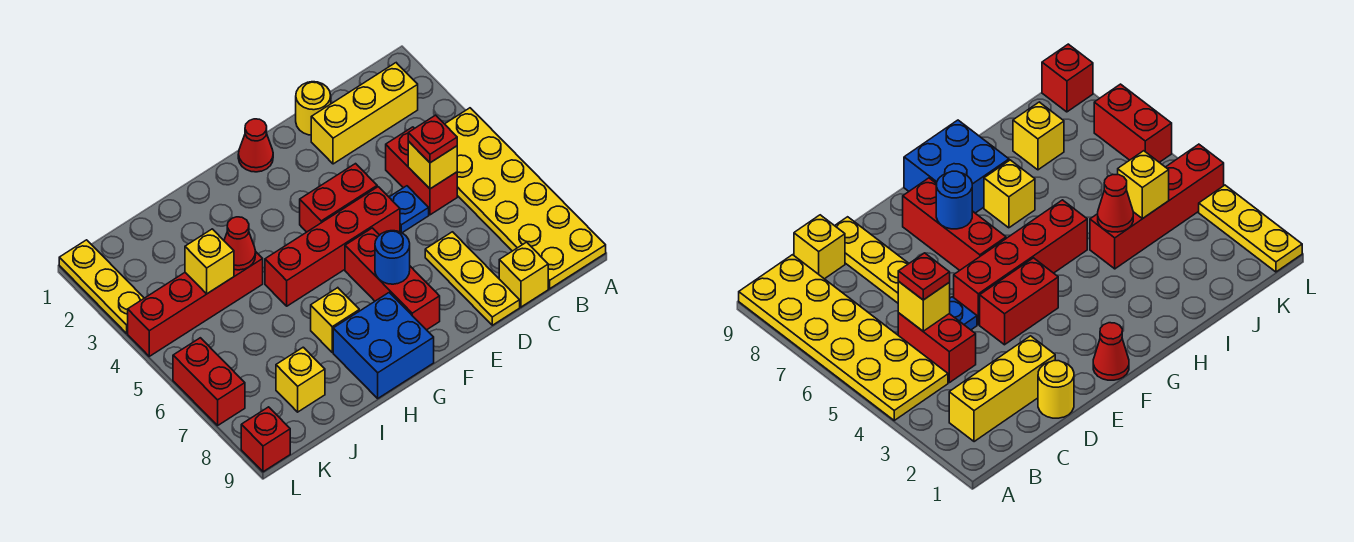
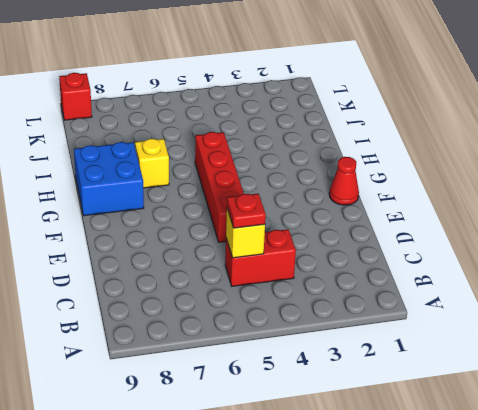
none -> yellow 2x6 plate [445,108,606,289]
none -> yellow 1x3 brick [311,63,418,164]
none -> yellow 1x1 brick [499,242,548,307]

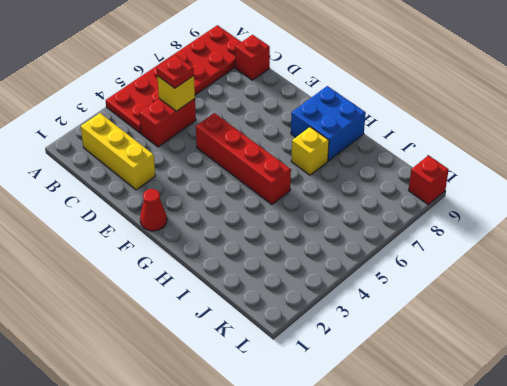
red 2x6 plate [105,25,241,133] -> yellow 2x6 plate [445,108,606,289]
red 1x1 brick [235,35,270,80] -> yellow 1x1 brick [499,242,548,307]
none -> yellow 1x1 round brick [296,82,331,135]
none -> blue 1x1 plate [389,186,429,233]
none -> yellow 1x3 plate [425,232,520,325]

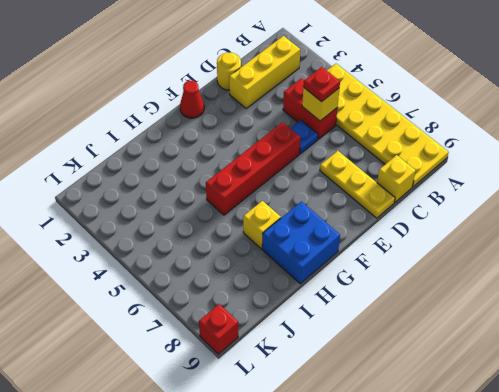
none -> red 1x2 brick [300,164,377,232]
none -> red 1x3 brick [345,228,440,330]
none -> red 1x4 brick [128,252,263,356]

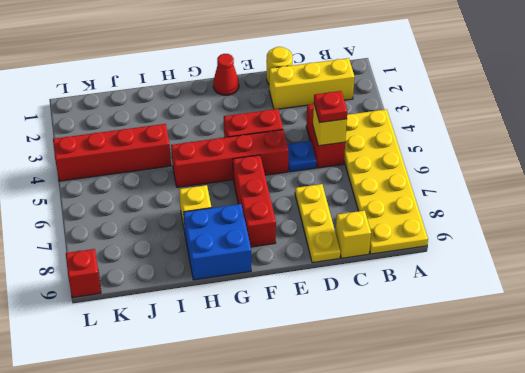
none -> yellow 1x1 brick [276,347,325,412]
none -> yellow 1x3 plate [59,240,144,333]
none -> red 1x2 brick [173,338,245,425]

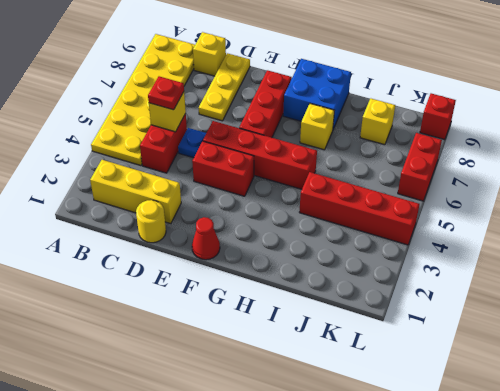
none -> yellow 1x3 plate [59,240,144,333]
none -> blue 1x1 round brick [375,231,410,284]
none -> red 1x1 cone [224,217,256,270]

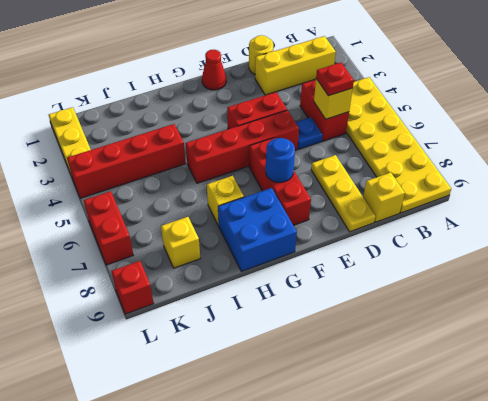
none -> red 1x1 cone [224,217,256,270]
none -> yellow 1x1 brick [185,229,234,294]

